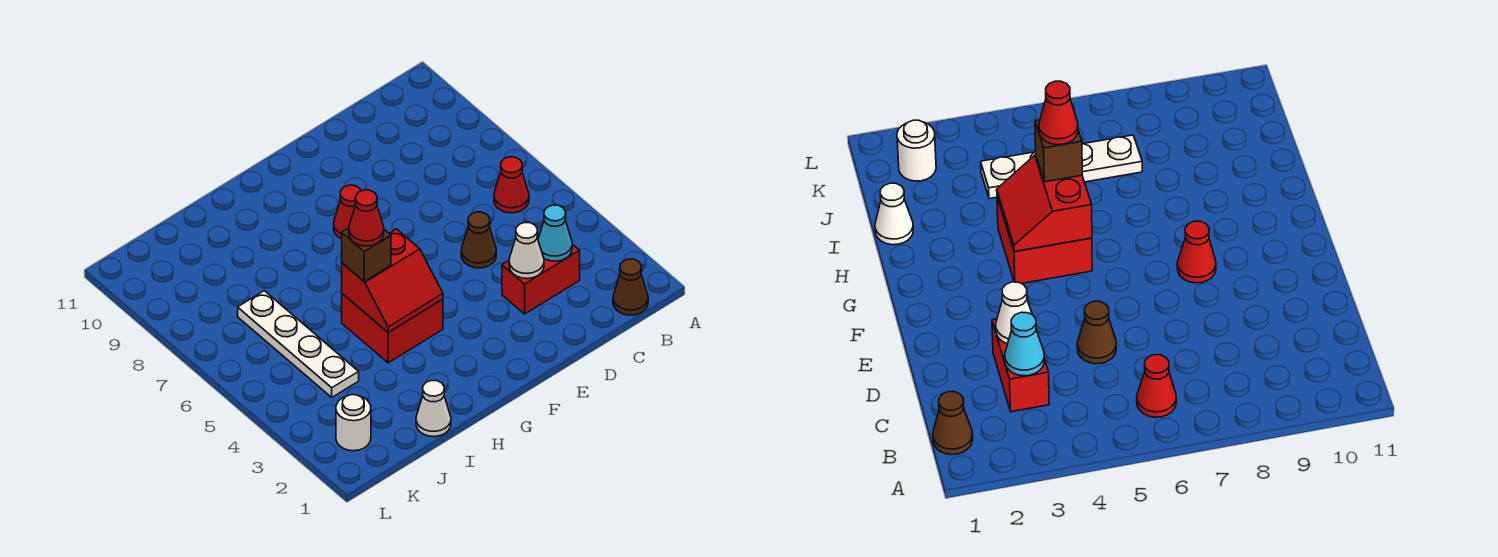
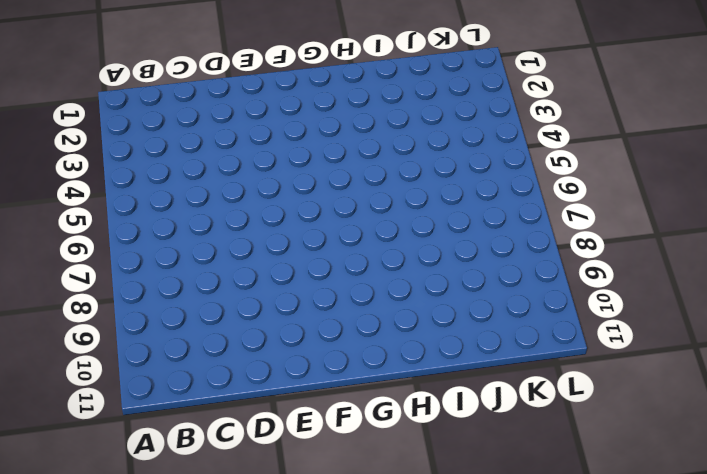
none -> brown 1x1 cone [613,259,648,315]
none -> red 1x1 cone [494,157,529,213]
none -> red 1x2 brick [502,244,580,314]

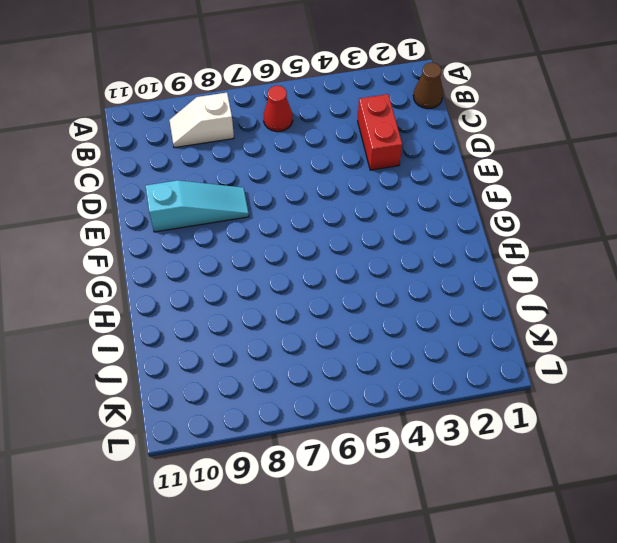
white 1x2 slope [169,93,234,148] -> none
cyan 1x3 slope [146,180,249,232] -> none
none -> brown 1x1 cone [461,212,496,268]
none -> red 1x1 cone [334,185,361,239]
none -> red 2x2 brick [342,294,443,363]

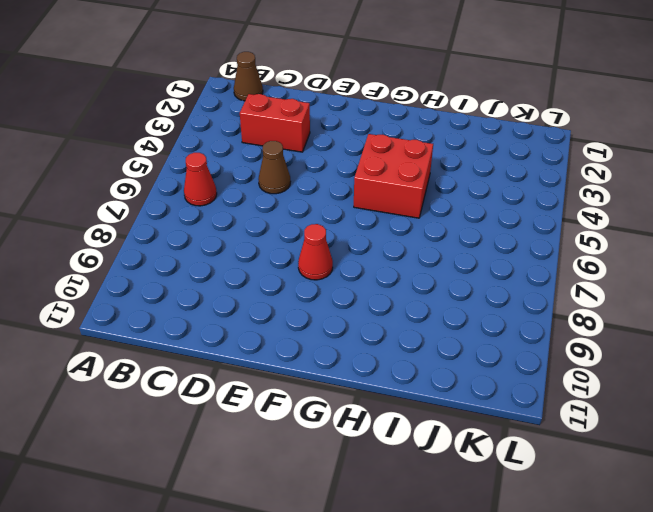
none -> white 1x1 cone [416,380,451,437]
none -> white 1x4 plate [238,291,359,397]
none -> white 1x1 round brick [336,395,371,451]

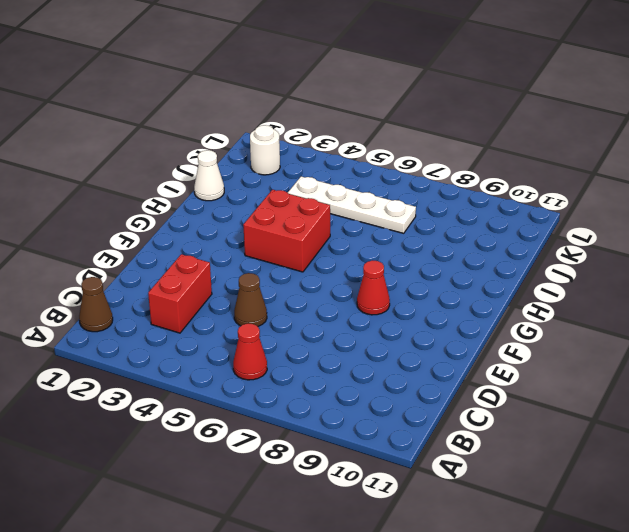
none -> cyan 1x1 cone [538,205,572,261]
none -> white 1x1 cone [509,222,544,279]
none -> red 2x2 slope [342,229,443,333]

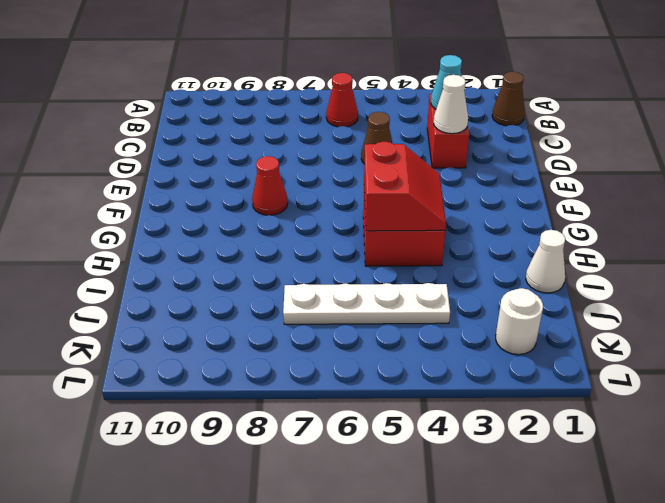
none -> brown 1x1 brick [342,228,391,281]
none -> red 1x1 cone [349,190,384,246]

